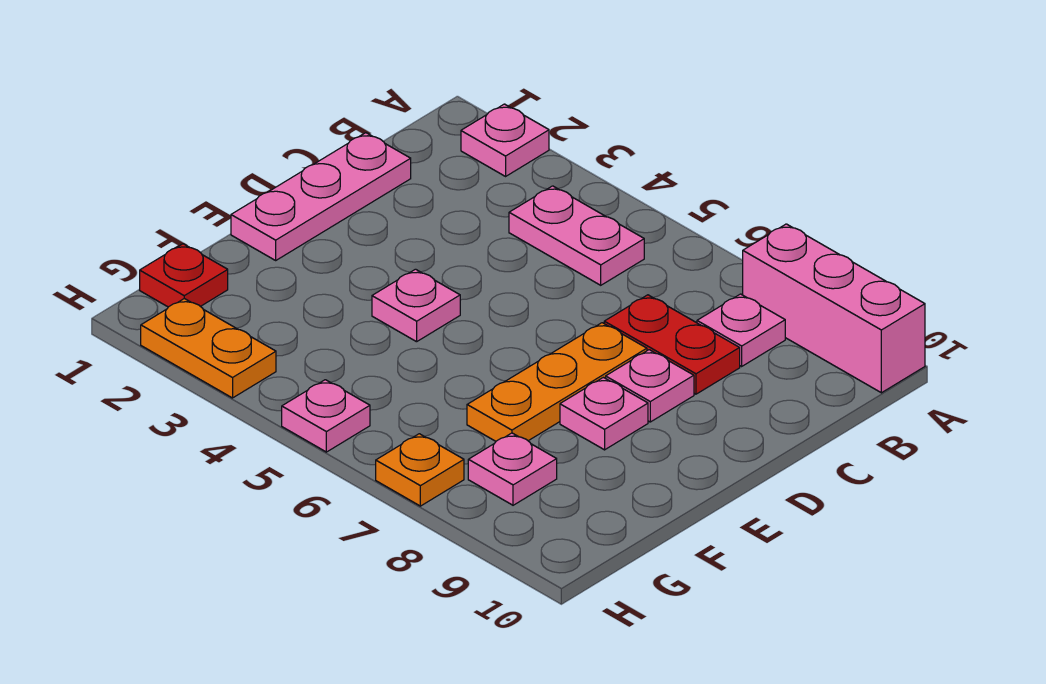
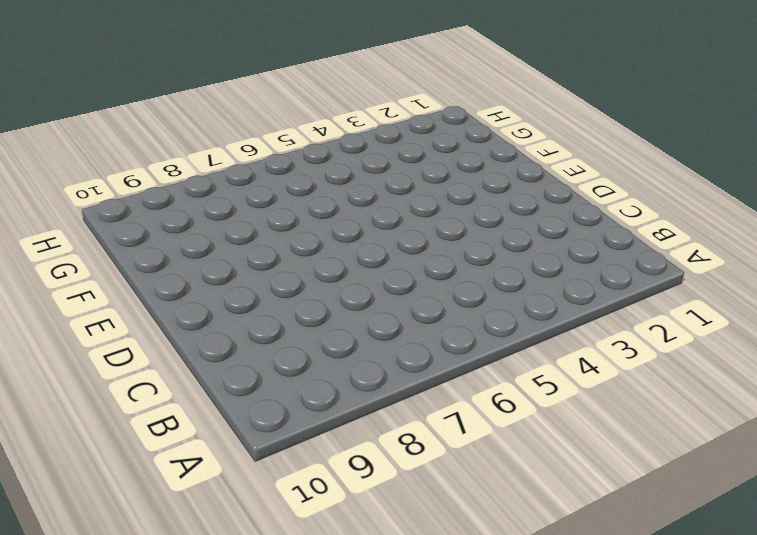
none -> pink 1x1 plate [461,104,549,176]
none -> pink 1x3 brick [743,224,925,393]
none -> pink 1x2 plate [509,186,644,285]

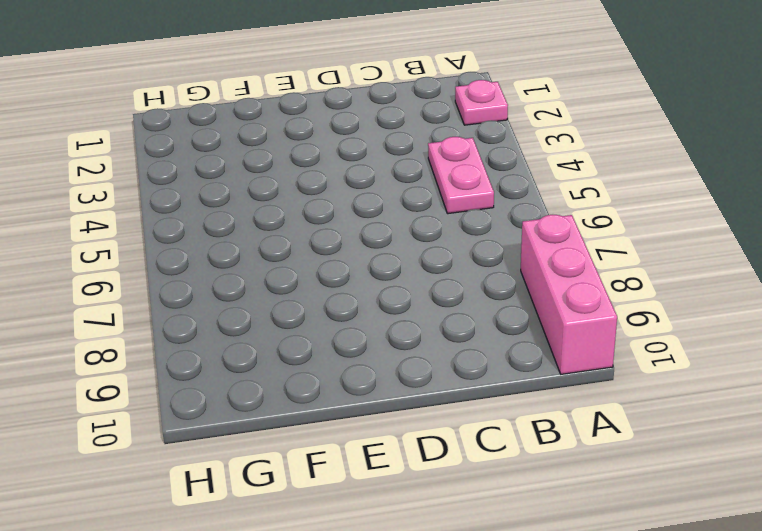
none -> pink 1x1 plate [697,294,785,366]
none -> pink 1x3 plate [231,133,411,260]
none -> red 1x2 plate [604,295,740,394]

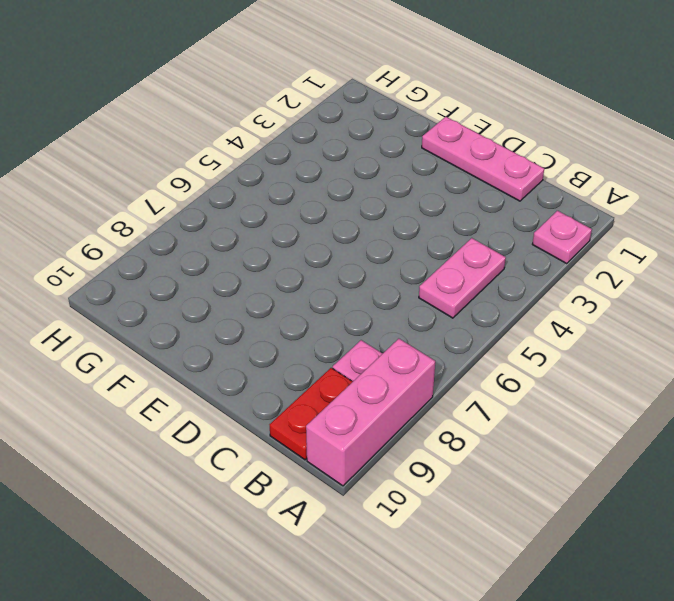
red 1x2 plate [270,368,352,460] -> red 1x2 plate moved to [604,295,740,394]
none -> orange 1x3 plate [467,323,647,441]
none -> pink 1x1 plate [606,350,694,422]
none -> pink 1x1 plate [372,269,460,342]

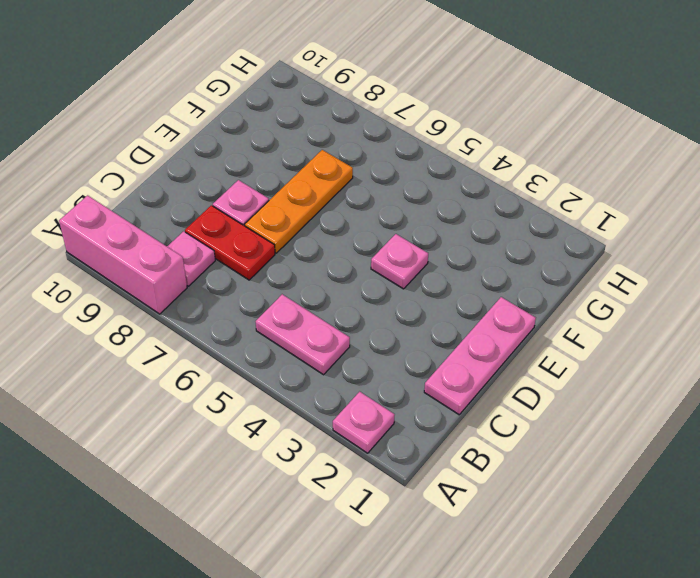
none -> pink 1x1 plate [560,377,648,450]
none -> red 1x1 plate [140,244,228,307]
none -> pink 1x1 plate [468,433,557,505]

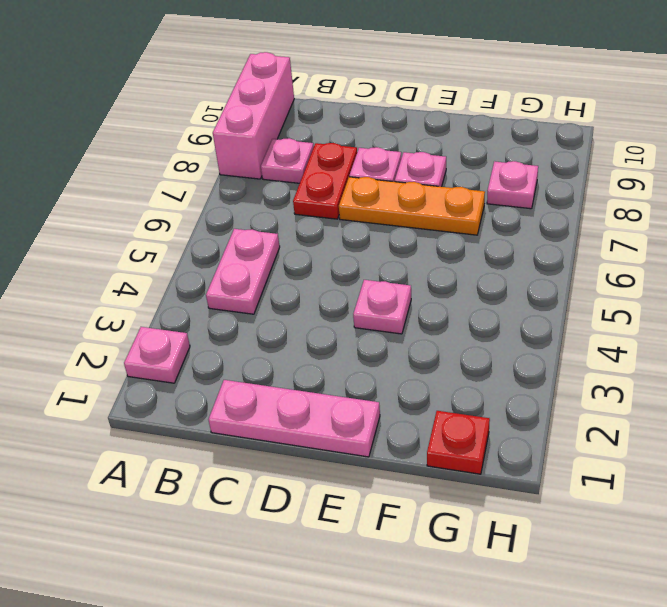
none -> orange 1x2 plate [141,299,276,398]
none -> pink 1x1 plate [282,380,370,452]
none -> orange 1x1 plate [376,434,464,506]

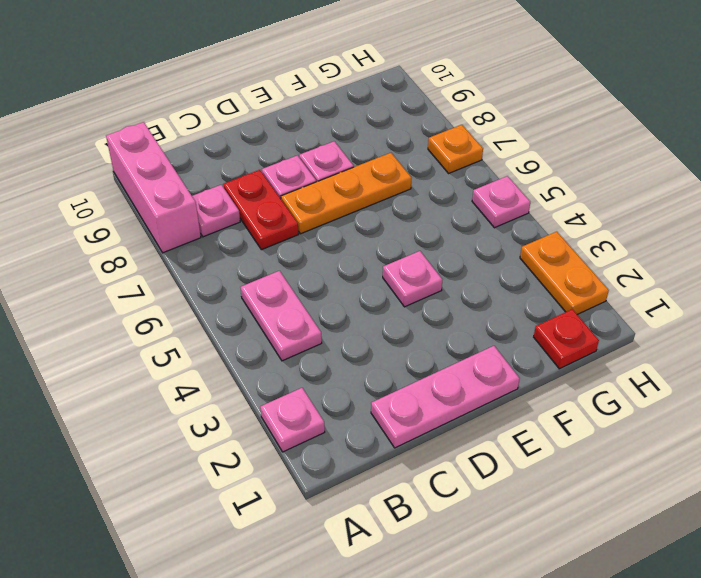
none -> pink 1x1 plate [468,433,557,505]

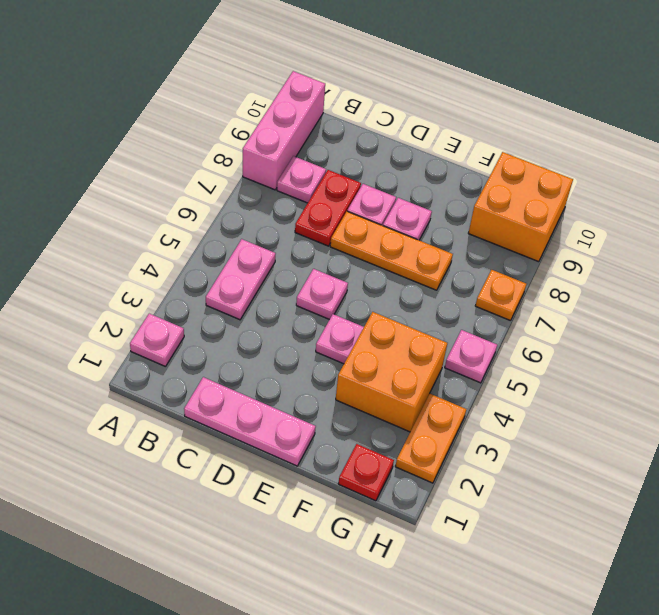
pink 1x1 plate [296,269,348,319] -> pink 1x1 plate moved to [468,433,557,505]
orange 2x2 brick [336,312,447,432] -> none
orange 2x2 brick [468,152,573,262] -> none

